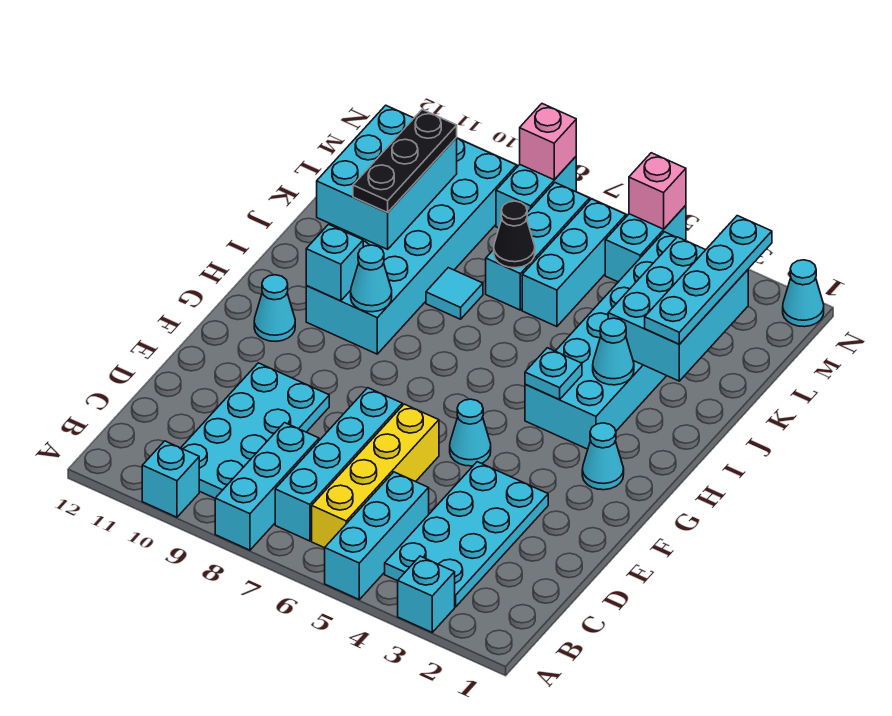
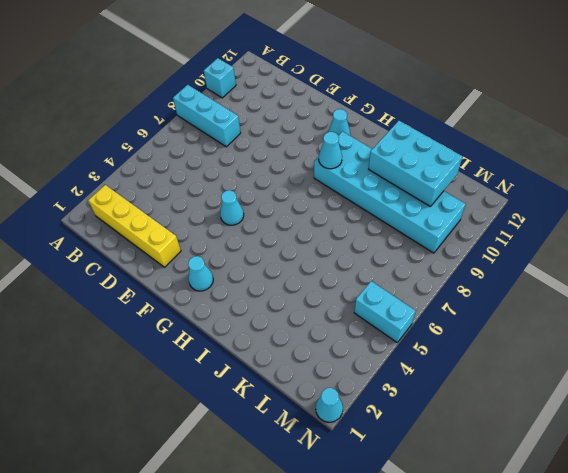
yellow 1x4 brick [88,185,181,267] -> yellow 1x4 brick moved to [312,404,439,548]
none -> cyan 1x1 brick [398,556,455,632]
none -> cyan 1x3 brick [325,472,429,599]
none -> cyan 2x4 plate [385,462,548,607]
none -> cyan 1x4 brick [275,388,402,541]

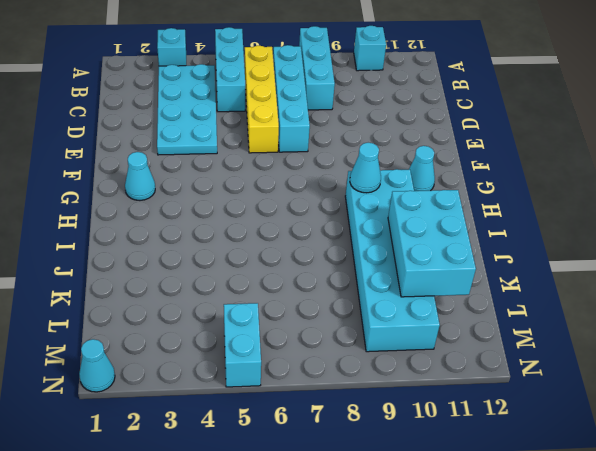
none -> cyan 2x4 plate [181,363,329,498]
none -> cyan 1x1 cone [450,399,491,466]
none -> cyan 2x6 brick [525,232,677,449]
none -> cyan 1x1 tile [426,268,483,319]

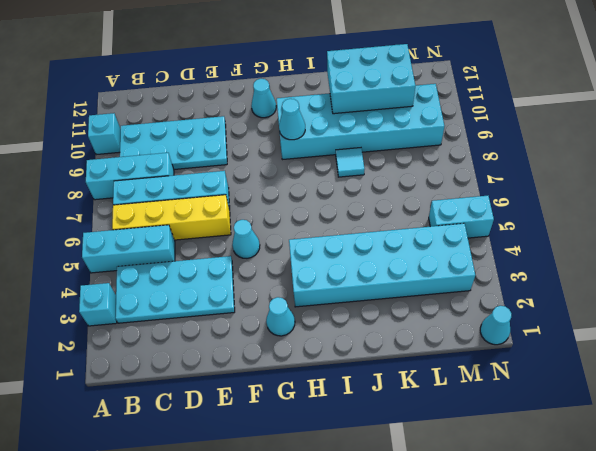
none -> cyan 1x3 brick [522,199,626,327]
none -> cyan 1x3 brick [486,183,590,310]
none -> cyan 1x2 brick [496,157,576,228]
none -> cyan 1x1 plate [525,348,582,399]

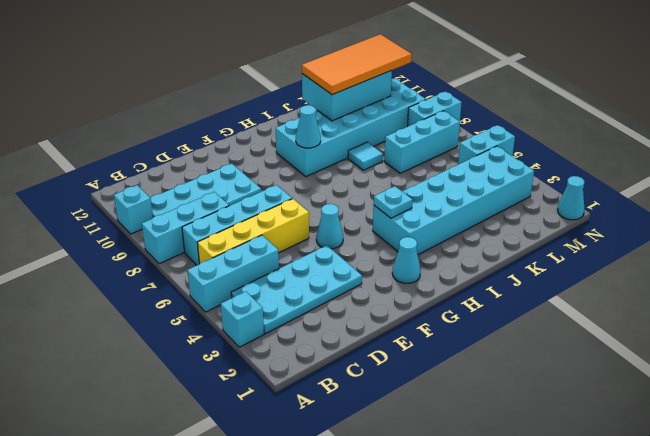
orange 2x4 tile [302,34,412,95] -> black 1x3 plate [353,110,457,213]
none -> cyan 1x1 cone [254,275,295,341]
none -> cyan 1x3 brick [522,199,626,327]
none -> cyan 1x1 brick [306,224,363,301]
none -> cyan 1x1 cone [593,318,634,385]

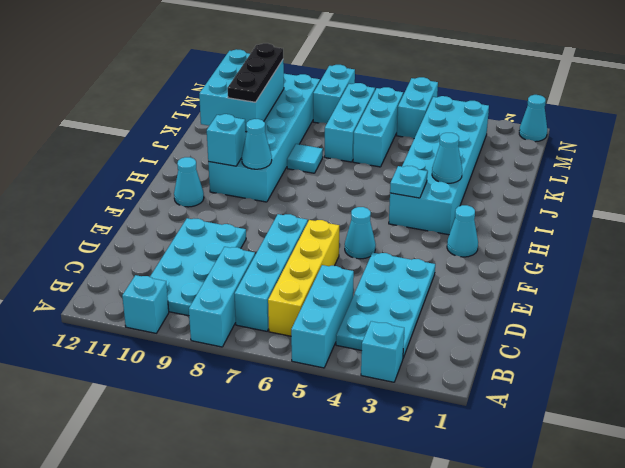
none -> cyan 2x3 brick [608,237,748,381]
none -> black 1x1 cone [494,201,535,268]
none -> pink 1x1 brick [629,153,686,229]
none -> pink 1x1 brick [520,104,576,180]

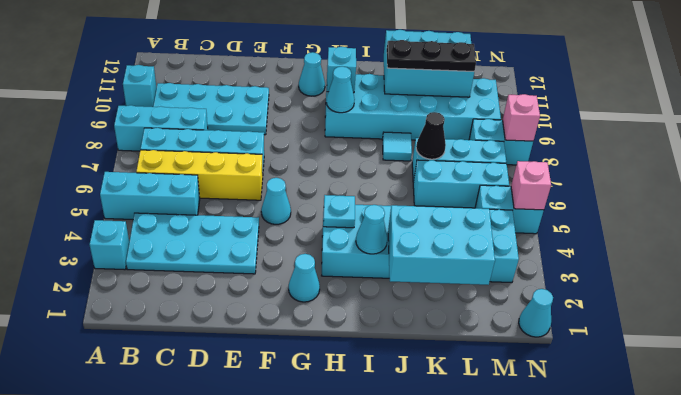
none -> cyan 1x4 plate [645,216,772,344]

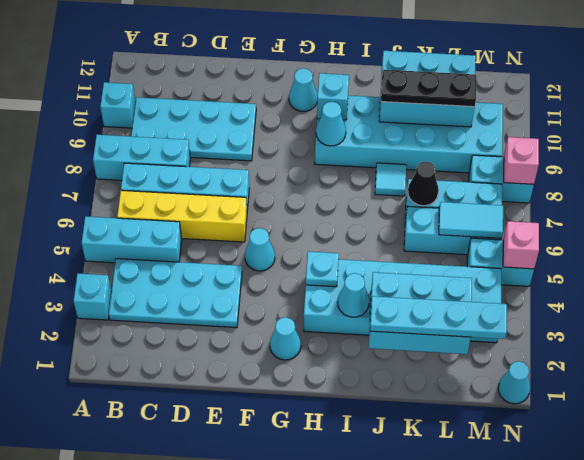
cyan 1x2 tile [439,202,503,238] -> none

